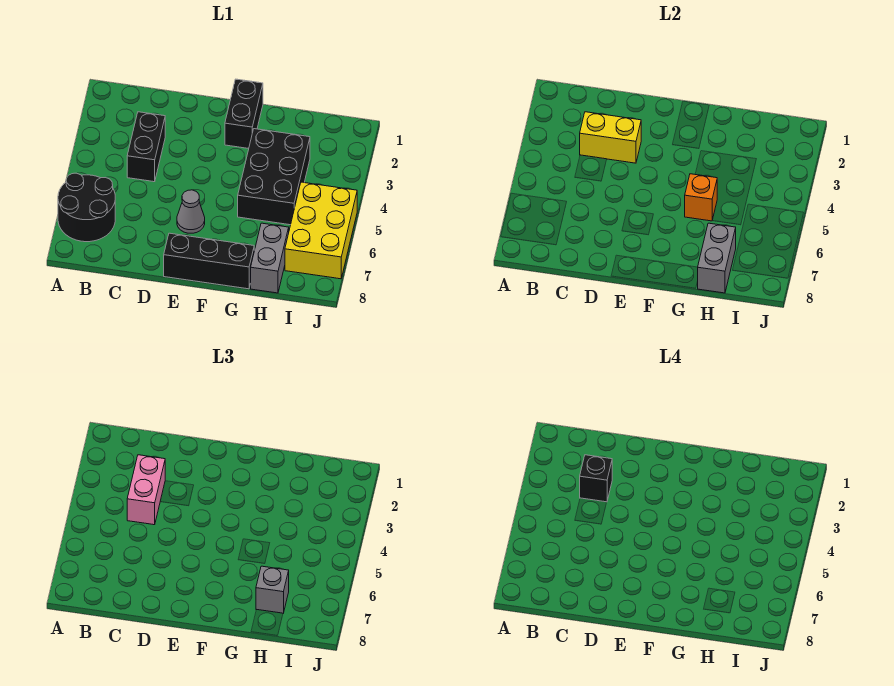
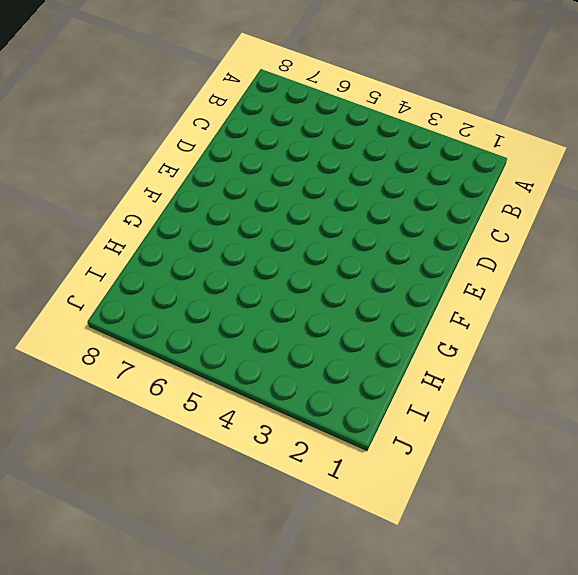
none -> black 2x2 round brick [58,173,115,242]
none -> black 1x2 brick [127,112,165,182]
none -> grey 1x1 cone [177,190,205,233]

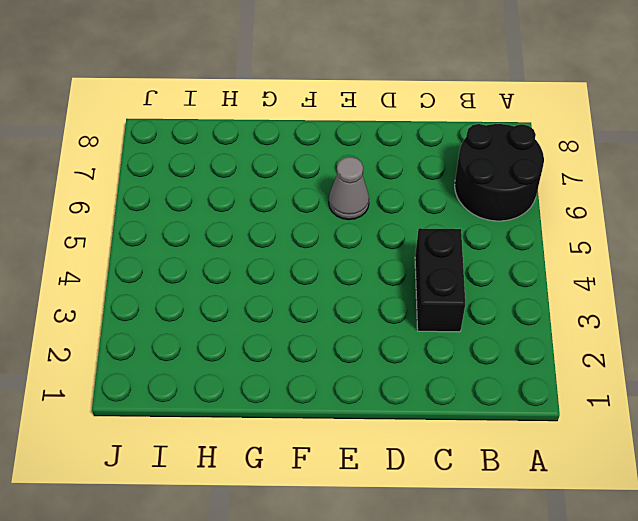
none -> black 1x3 brick [164,233,254,289]
none -> black 1x2 brick [225,79,263,149]
none -> black 2x3 brick [238,129,310,225]

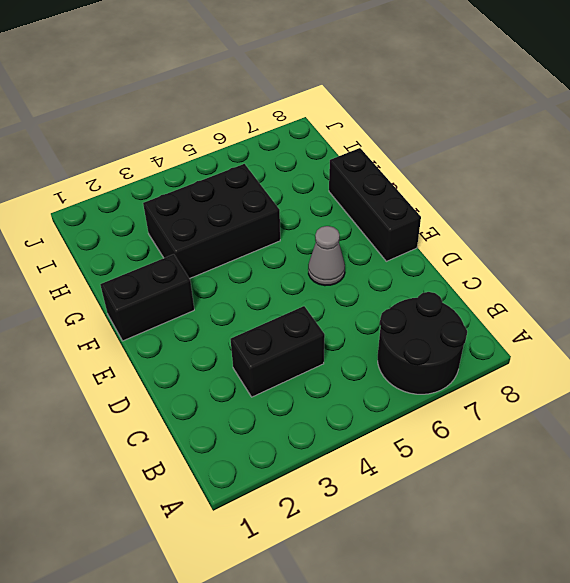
none -> grey 1x2 brick [251,223,289,293]
none -> yellow 2x3 brick [285,182,357,279]
none -> yellow 1x2 brick [580,112,641,163]

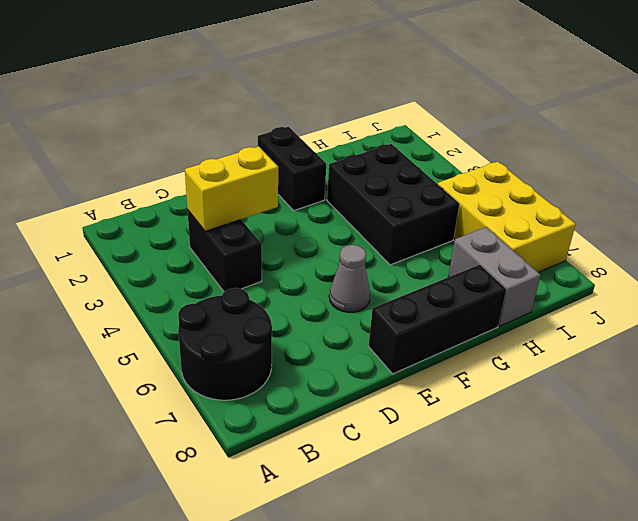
none -> orange 1x1 brick [685,174,717,221]
none -> grey 1x2 brick [698,223,736,293]
none -> pink 1x2 brick [127,455,165,525]

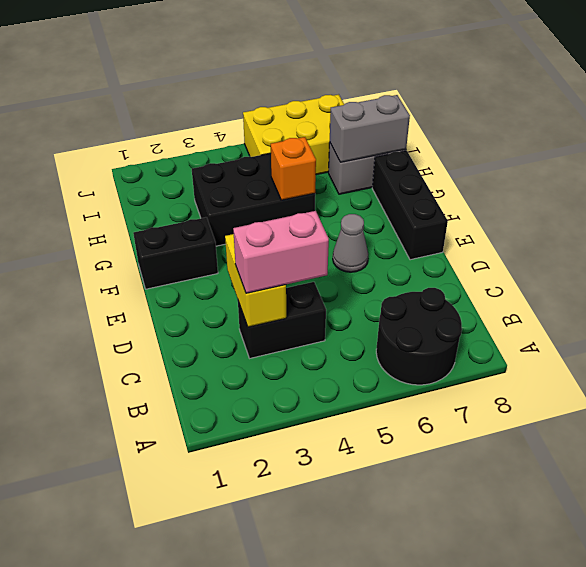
none -> grey 1x1 brick [256,566,289,613]
none -> black 1x1 brick [580,455,612,502]

